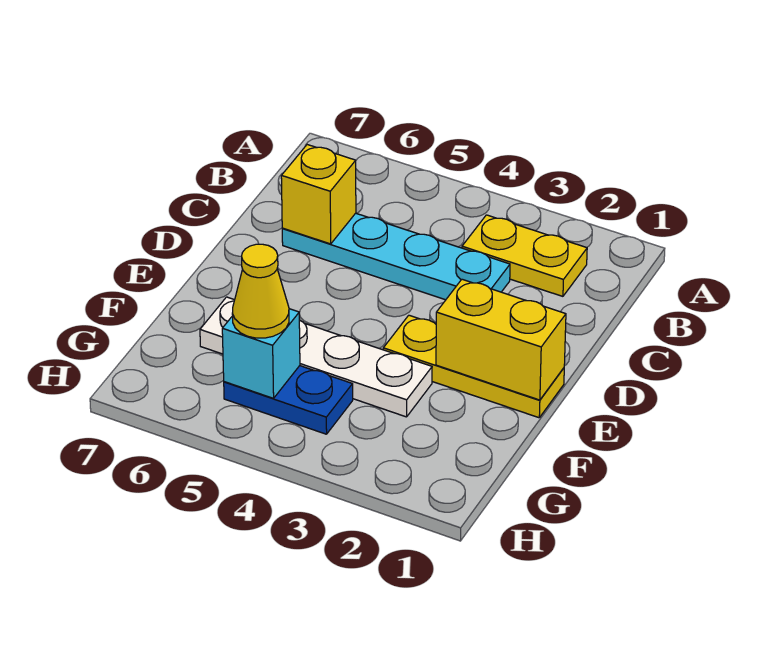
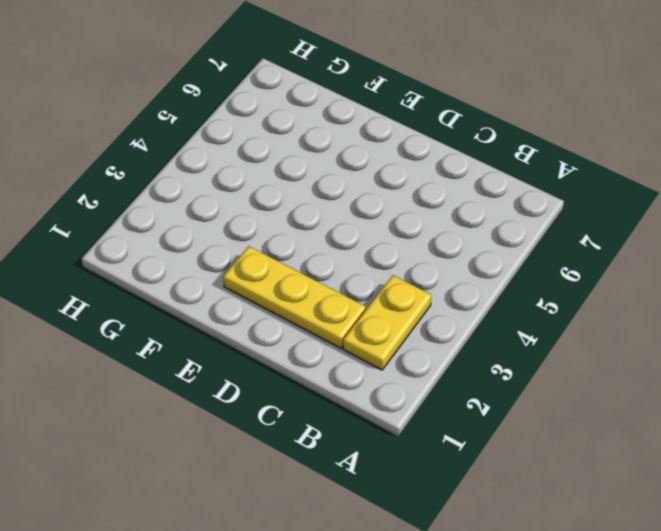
yellow 1x3 plate [223,246,366,348] -> yellow 1x3 plate turned to [383,315,564,418]
none -> cyan 1x4 plate [282,213,510,300]
none -> white 1x4 plate [200,297,432,417]

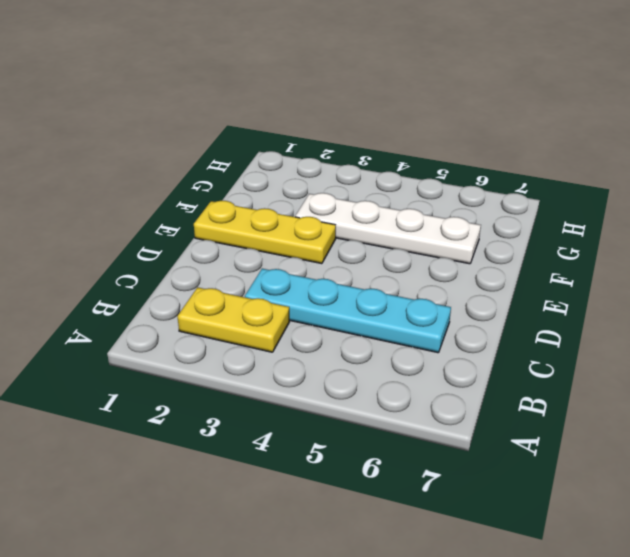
none -> blue 1x2 plate [224,366,353,434]
none -> yellow 1x1 brick [281,145,356,244]

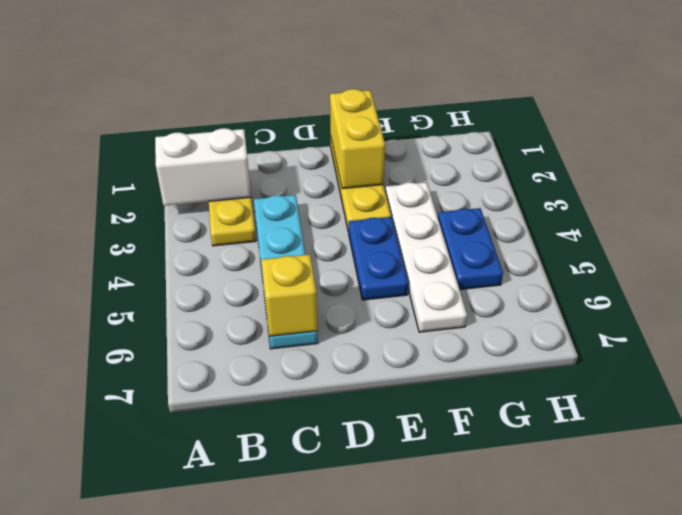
white 1x2 brick [155,128,251,206] -> none
blue 1x2 plate [349,217,408,300] -> none
none -> cyan 1x1 brick [222,309,300,398]
none -> yellow 1x1 cone [232,244,289,338]

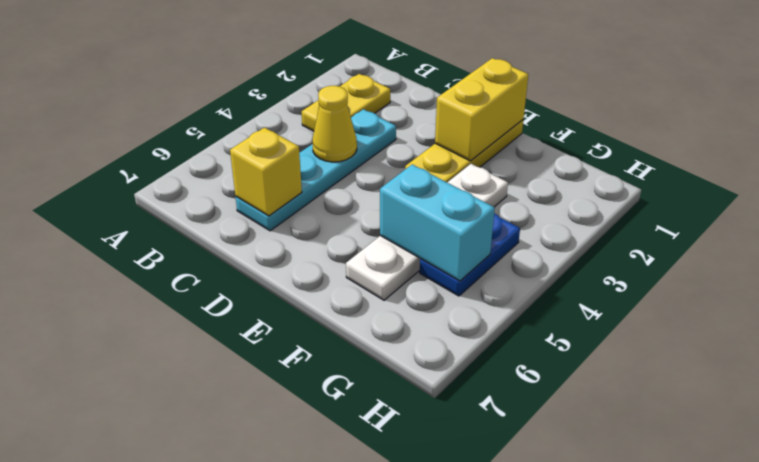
yellow 1x1 cone [312,86,357,162] -> yellow 1x1 cone moved to [232,244,289,338]
cyan 1x2 brick [380,164,495,281] -> cyan 1x1 brick [222,309,300,398]

